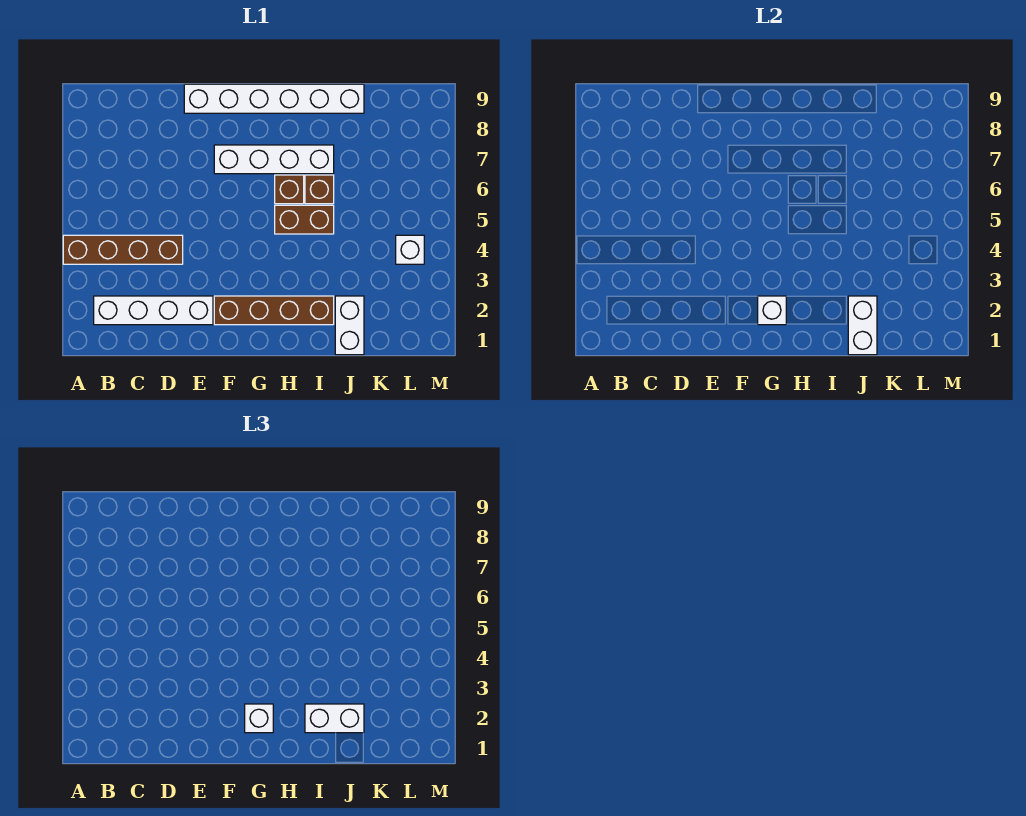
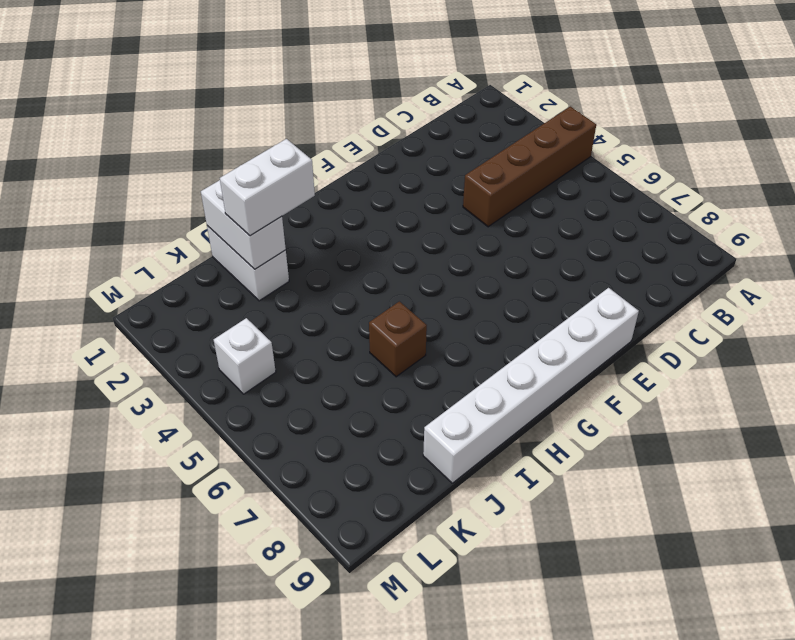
none -> white 1x4 brick [94,296,213,325]
none -> brown 1x4 brick [214,296,334,325]
none -> white 1x4 brick [214,145,334,174]

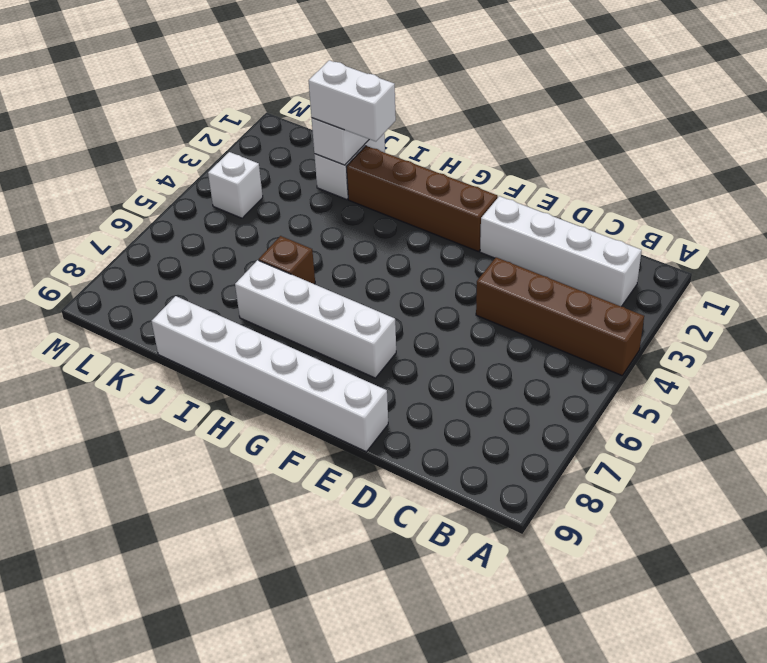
none -> brown 1x2 brick [275,205,334,234]
none -> brown 1x1 brick [275,175,304,204]
none -> white 1x1 brick [758,296,786,325]

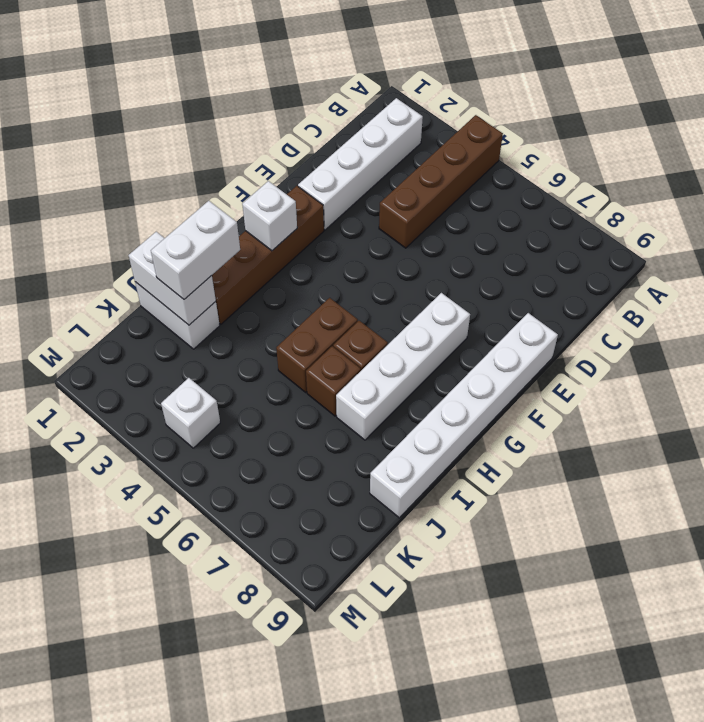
none -> white 1x1 brick [245,704,273,733]

